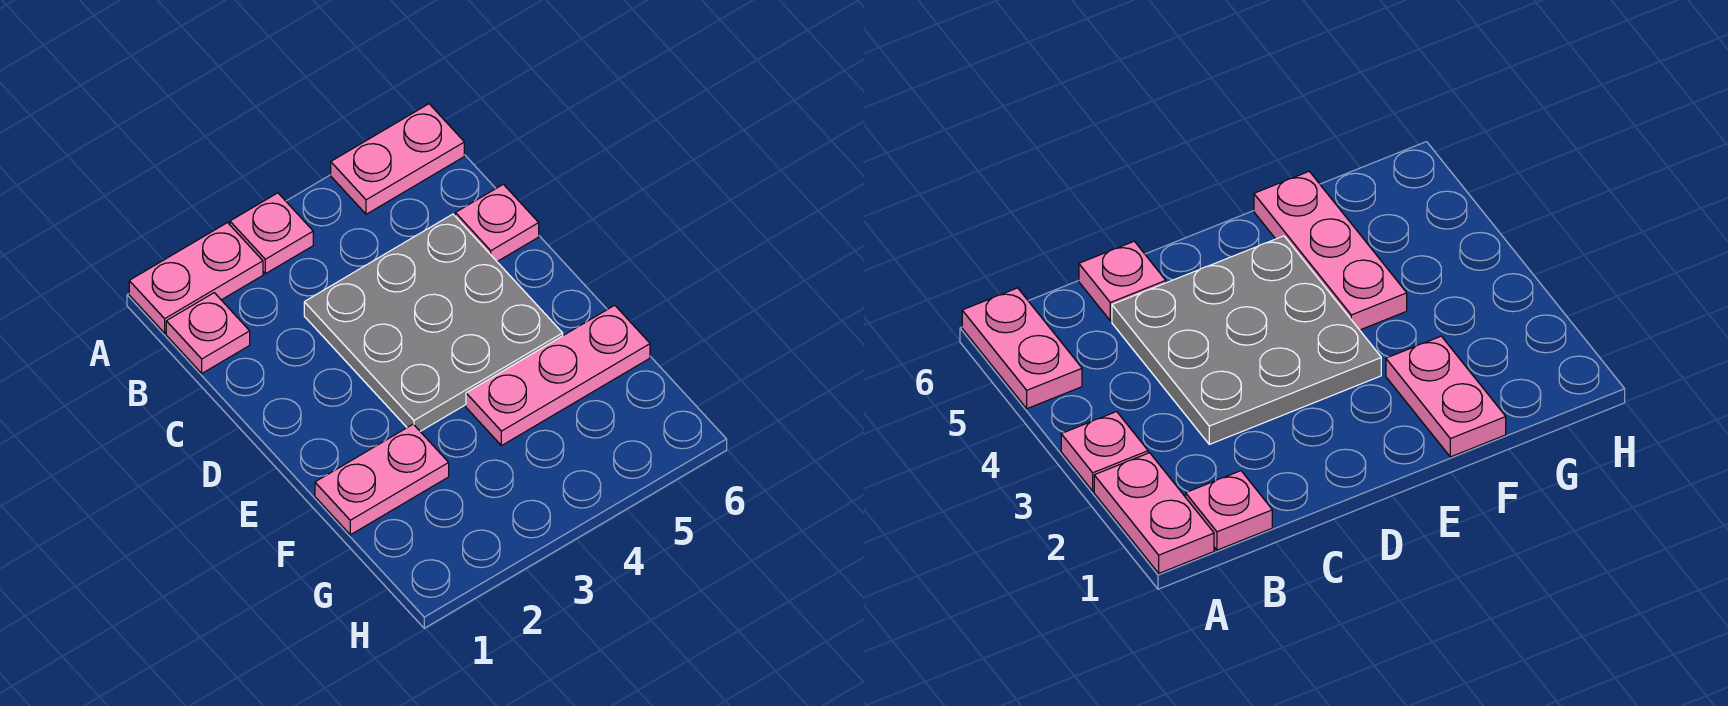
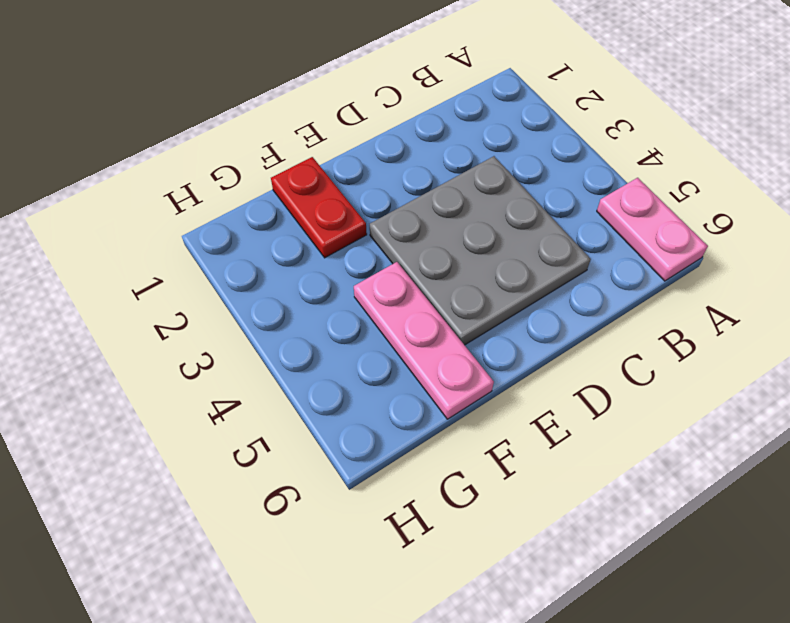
red 1x2 plate [271,157,367,258] -> pink 1x2 plate [315,424,449,535]
none -> pink 1x2 plate [129,223,263,333]
none -> pink 1x1 plate [230,193,313,274]

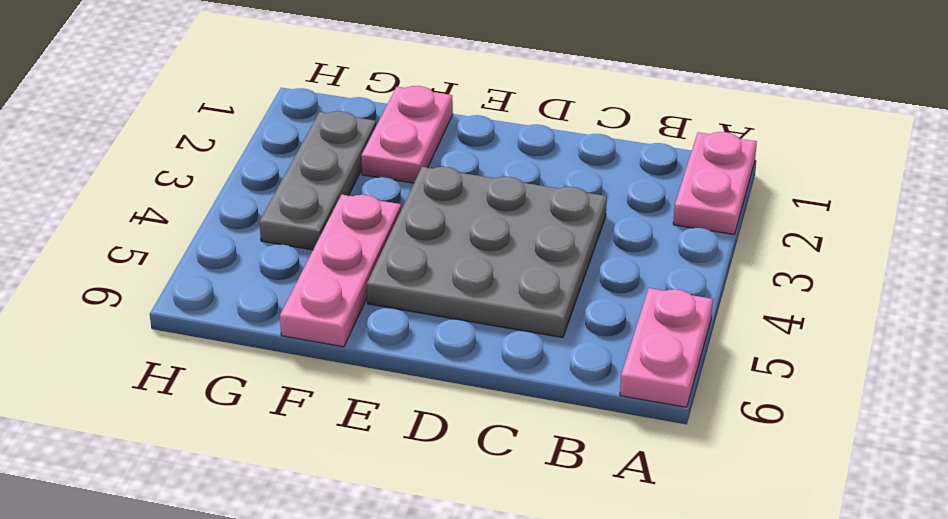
grey 1x3 plate [259,111,376,250] -> none
none -> pink 1x1 plate [230,193,313,274]
none -> pink 1x1 plate [166,293,250,373]

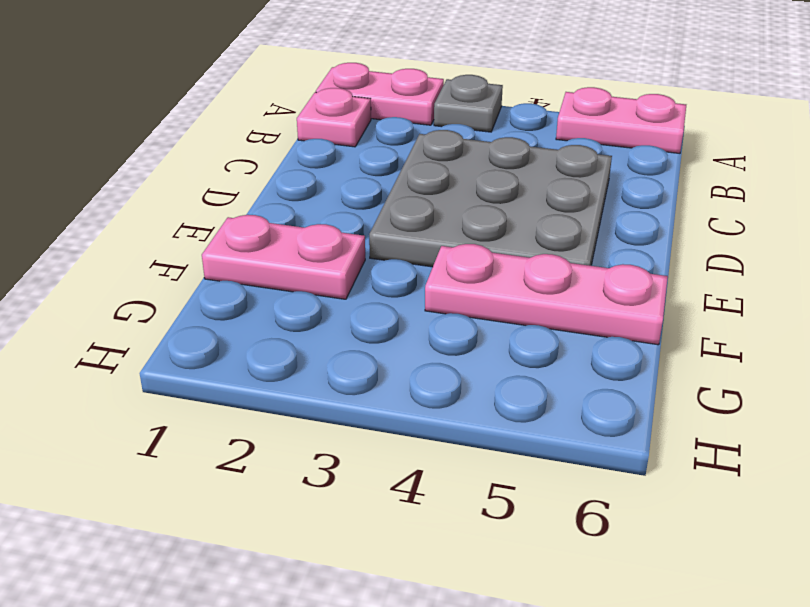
grey 1x1 plate [434,75,503,132] -> pink 1x1 plate [230,193,313,274]
none -> pink 1x1 plate [455,184,539,261]

